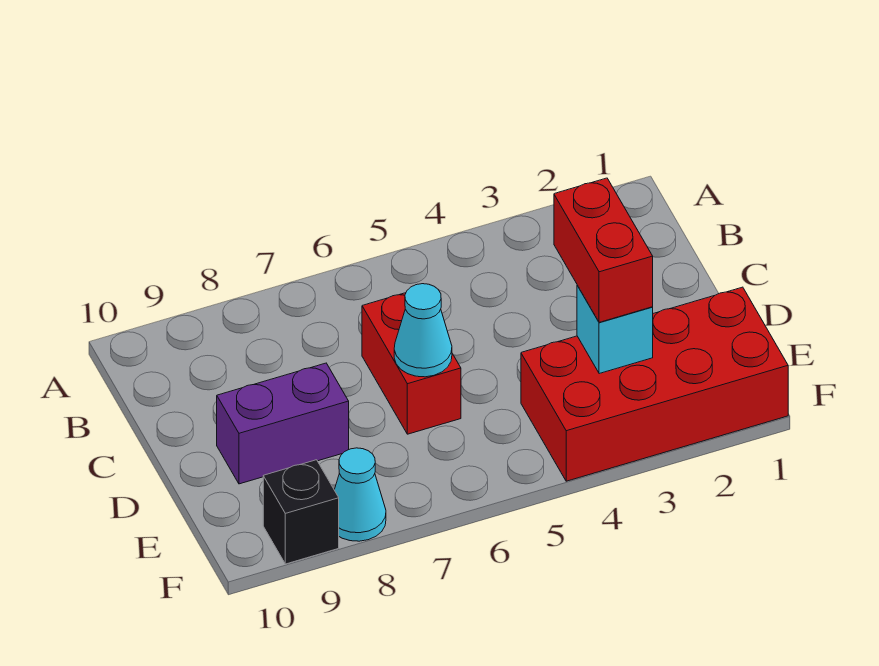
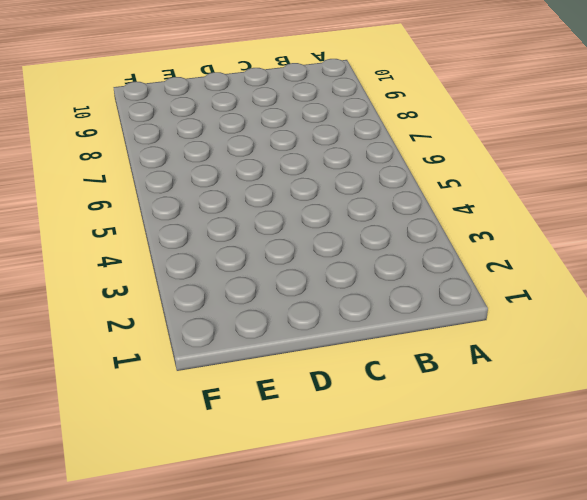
none -> red 1x2 brick [362,293,461,434]
none -> purple 1x2 brick [217,363,349,484]

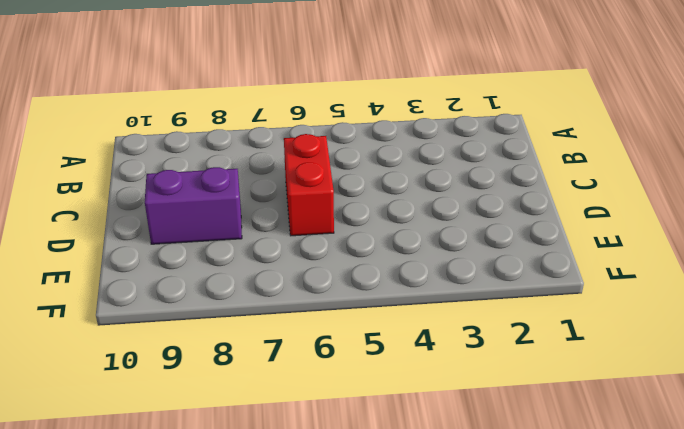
none -> red 2x4 brick [521,287,788,481]
none -> cyan 1x1 cone [335,448,386,541]

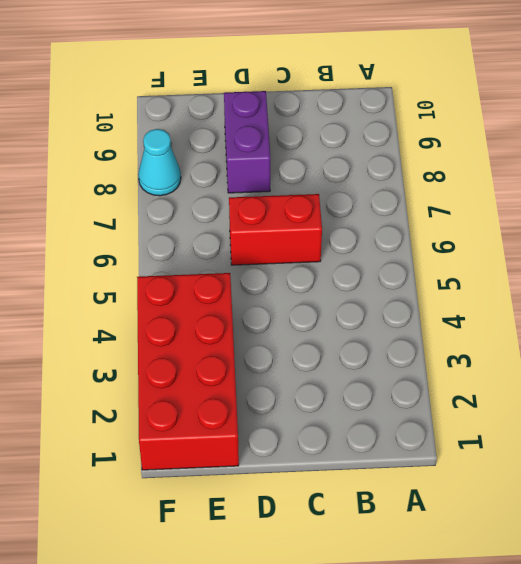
none -> black 1x1 brick [263,460,339,564]
none -> cyan 1x1 cone [394,284,452,377]

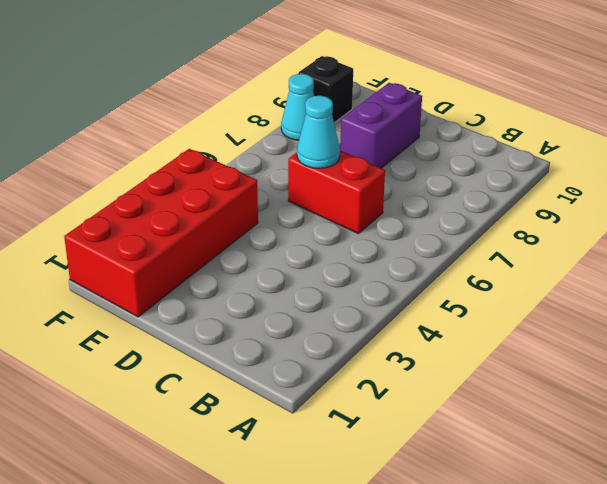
none -> cyan 1x1 brick [577,285,653,374]
none -> red 1x2 brick [554,178,653,322]

